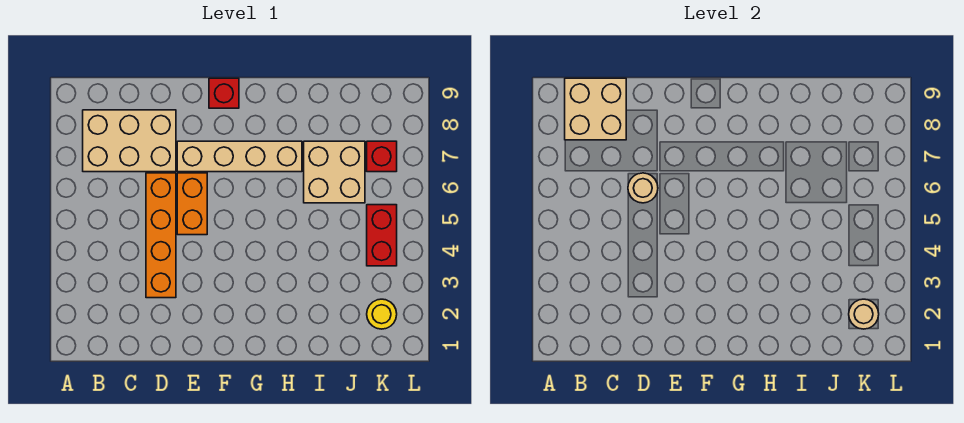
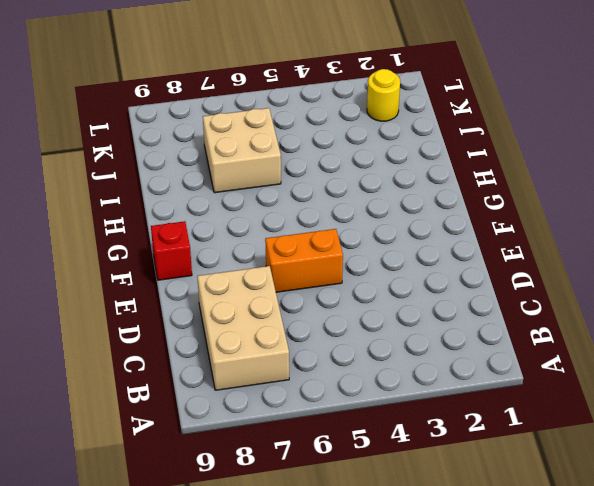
none -> orange 1x4 brick [146,173,176,298]
none -> tan 1x4 brick [177,141,302,172]
none -> red 1x2 brick [367,205,397,266]

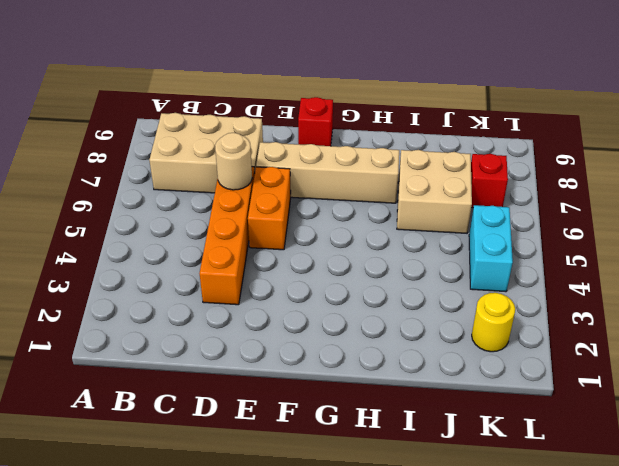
cyan 1x2 brick [469,205,513,292] -> red 1x2 brick [367,205,397,266]
none -> tan 2x2 brick [565,78,626,140]
none -> tan 1x1 round brick [849,299,879,329]

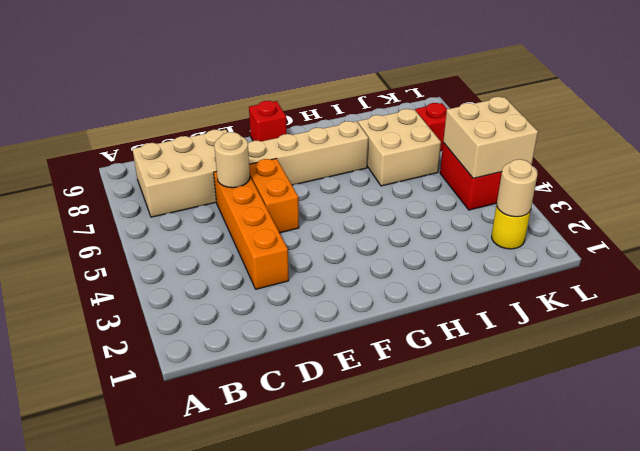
tan 2x2 brick [443,97,538,178] -> tan 2x2 brick moved to [565,78,626,140]

